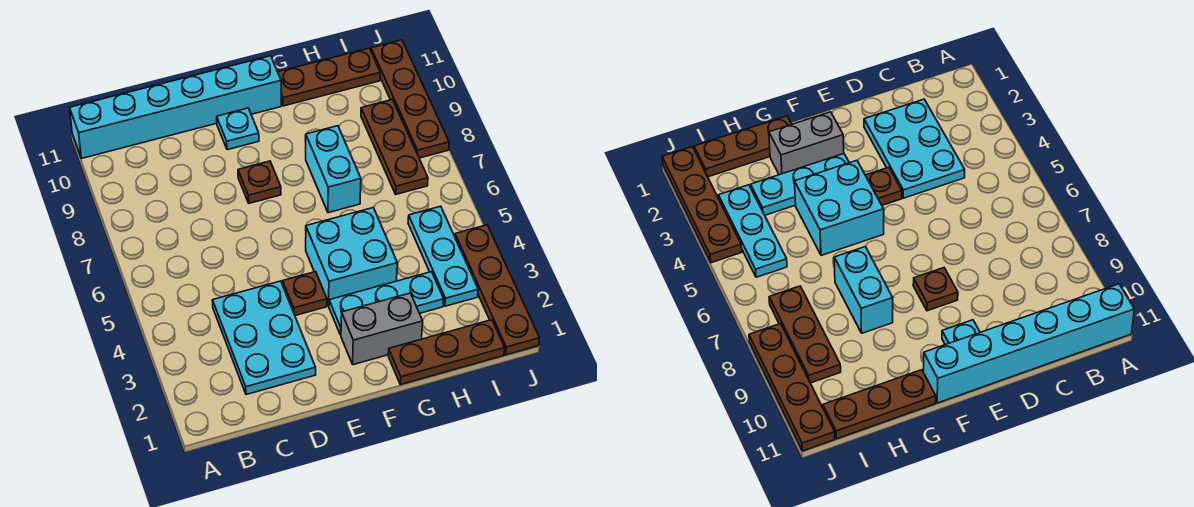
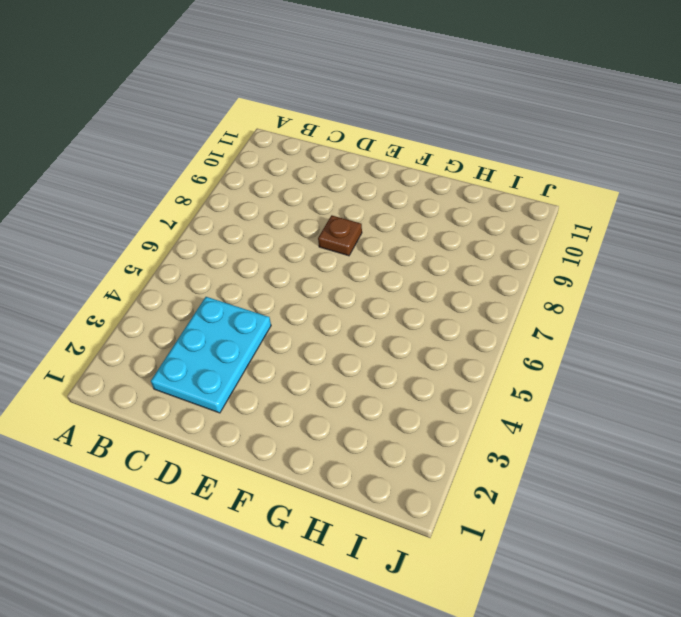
none -> cyan 1x6 brick [70,56,281,158]
none -> brown 1x1 plate [283,272,327,316]
none -> cyan 1x1 plate [217,108,259,150]

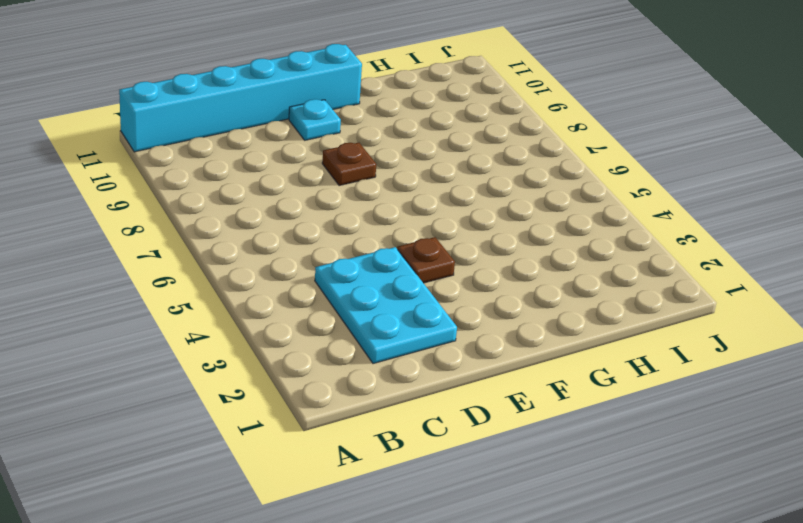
none -> grey 1x2 brick [341,293,423,365]
none -> cyan 1x3 plate [329,272,444,335]
none -> cyan 2x2 brick [306,208,397,306]

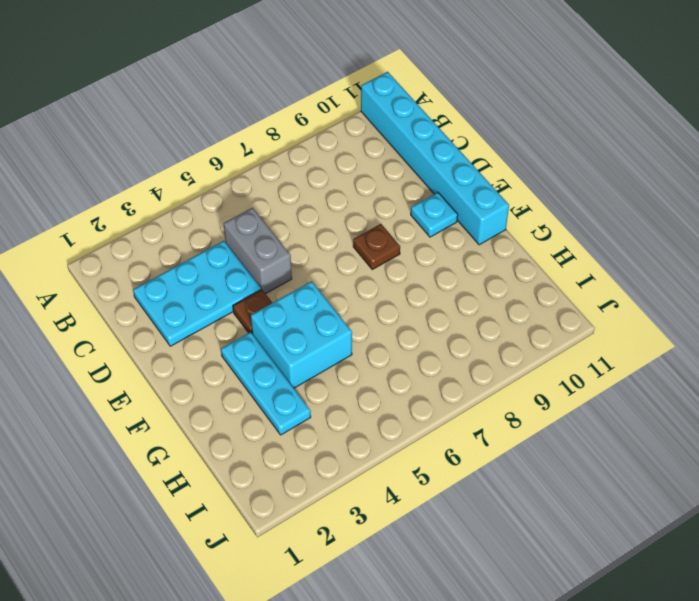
grey 1x2 brick [224,208,292,294] -> grey 1x2 brick moved to [341,293,423,365]
none -> brown 1x3 plate [388,320,505,385]
none -> cyan 1x2 brick [305,126,361,213]
none -> brown 1x3 plate [278,48,380,106]

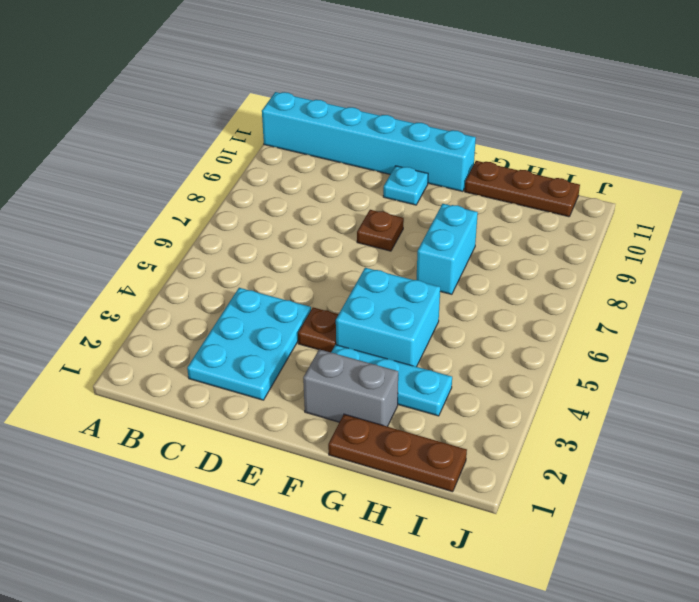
none -> cyan 1x3 plate [408,206,478,306]
none -> brown 1x3 plate [361,99,428,194]
none -> brown 1x4 plate [455,225,539,355]

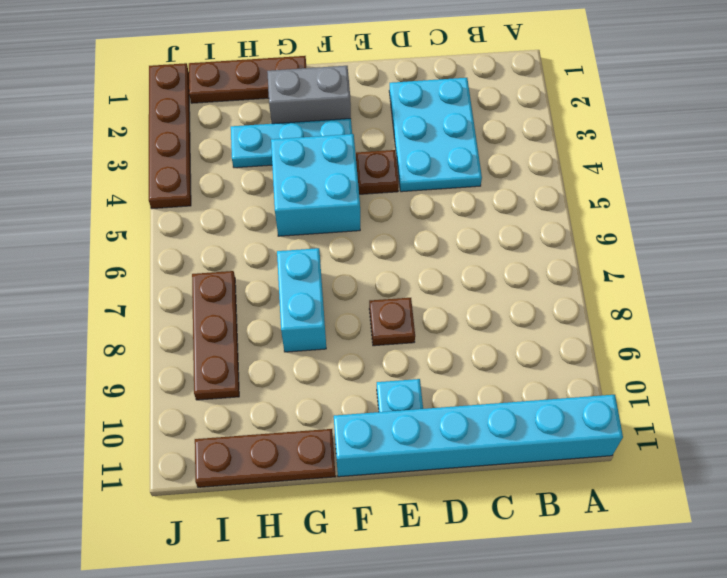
none -> cyan 1x3 plate [408,206,478,306]
none -> brown 1x4 plate [371,40,449,158]

